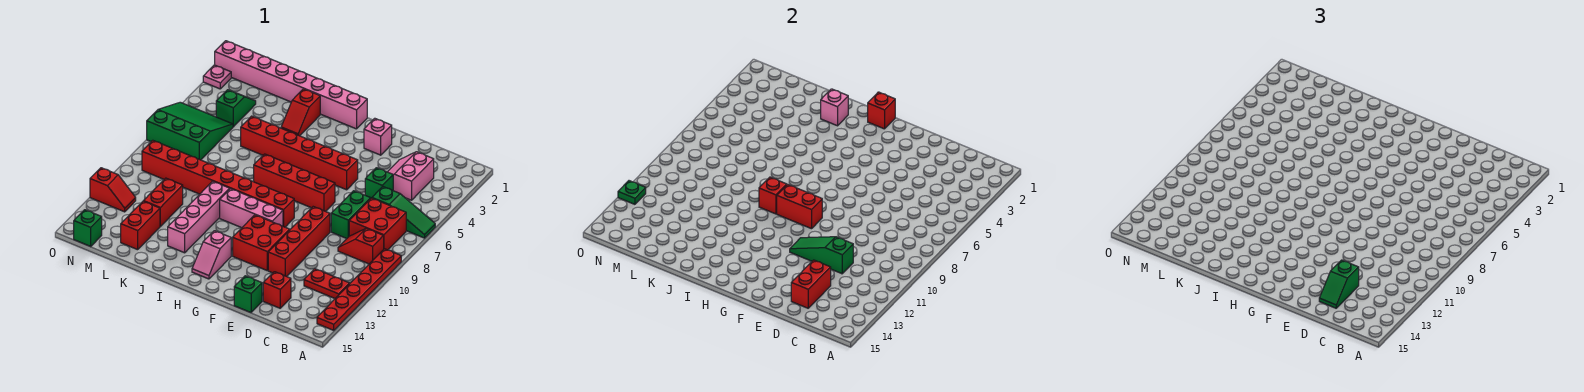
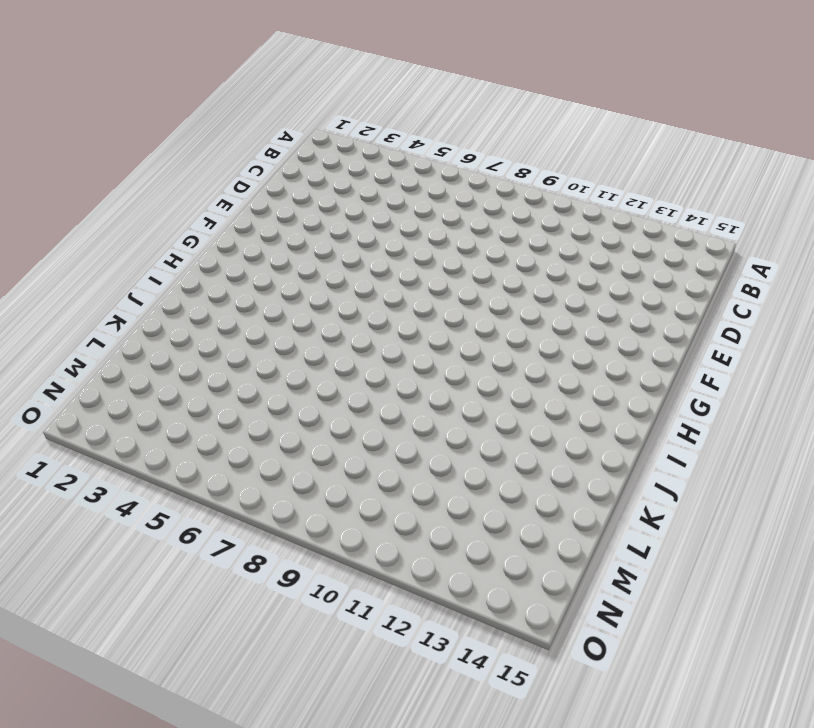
none -> green 1x3 slope [372,187,435,238]
none -> red 1x6 plate [317,249,401,330]
none -> red 2x2 brick [349,198,406,250]
none -> red 1x2 slope [338,228,384,264]

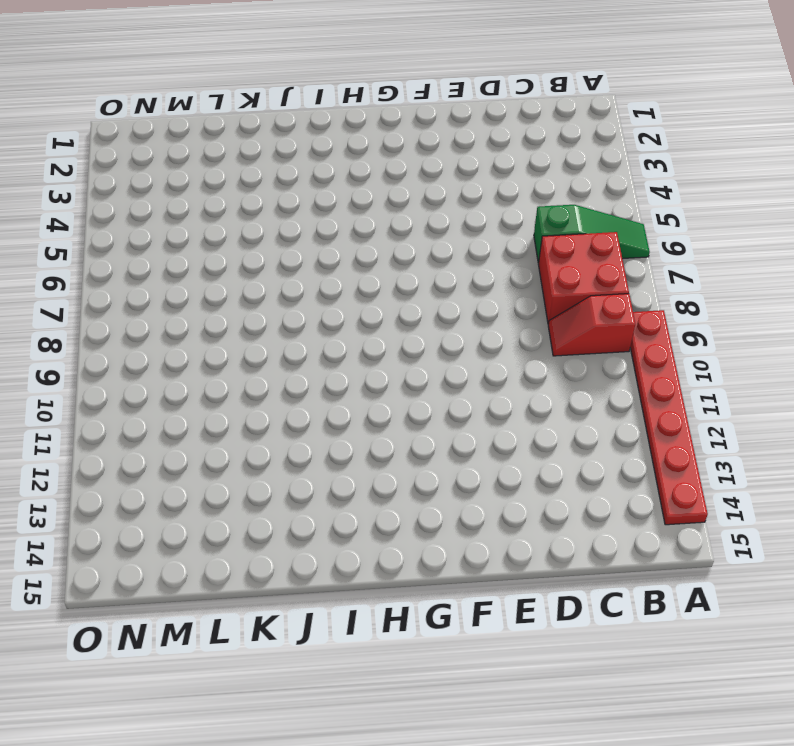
none -> red 1x2 plate [304,269,349,298]
none -> pink 2x2 slope [388,152,434,200]
none -> green 1x1 brick [365,168,393,198]
none -> green 1x2 brick [331,191,371,239]

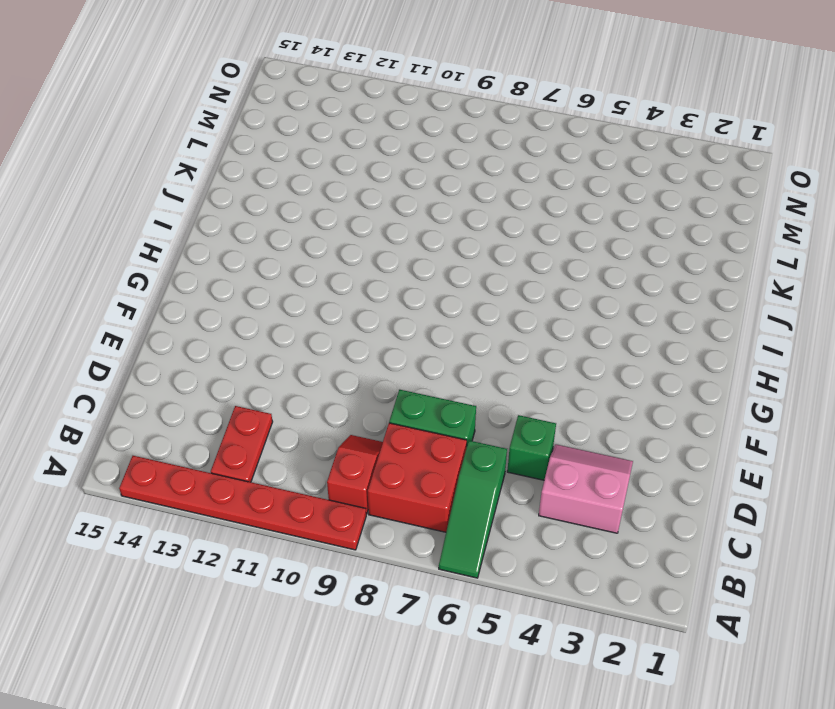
none -> red 1x1 brick [263,272,291,308]
none -> red 1x4 brick [268,207,330,277]
none -> green 1x1 brick [234,276,262,312]
none -> pink 1x1 brick [364,118,392,155]

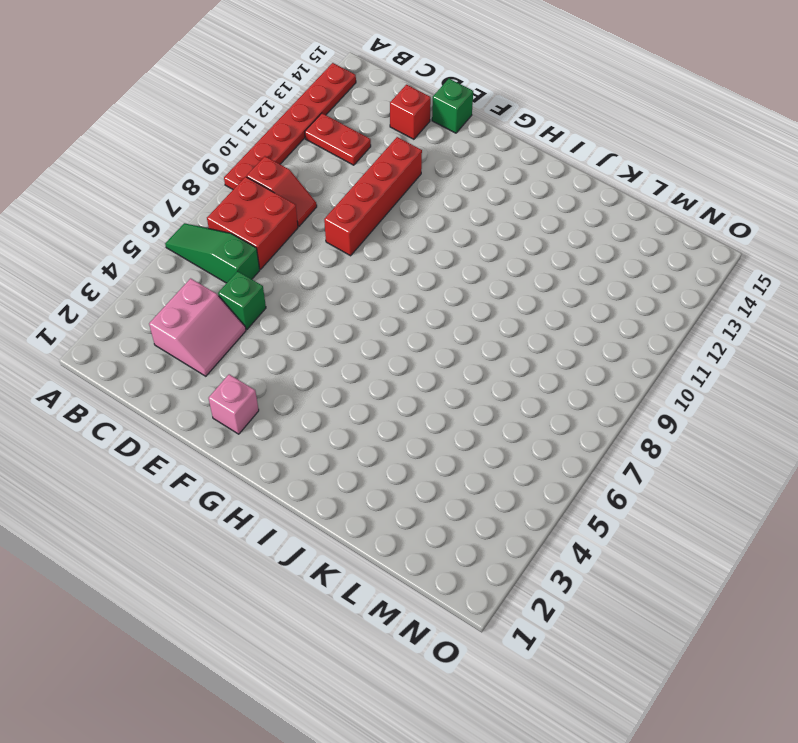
none -> green 1x2 brick [331,191,371,239]
none -> red 1x6 brick [241,116,358,190]
none -> red 1x4 brick [254,154,335,212]
none -> red 2x2 brick [233,215,290,270]

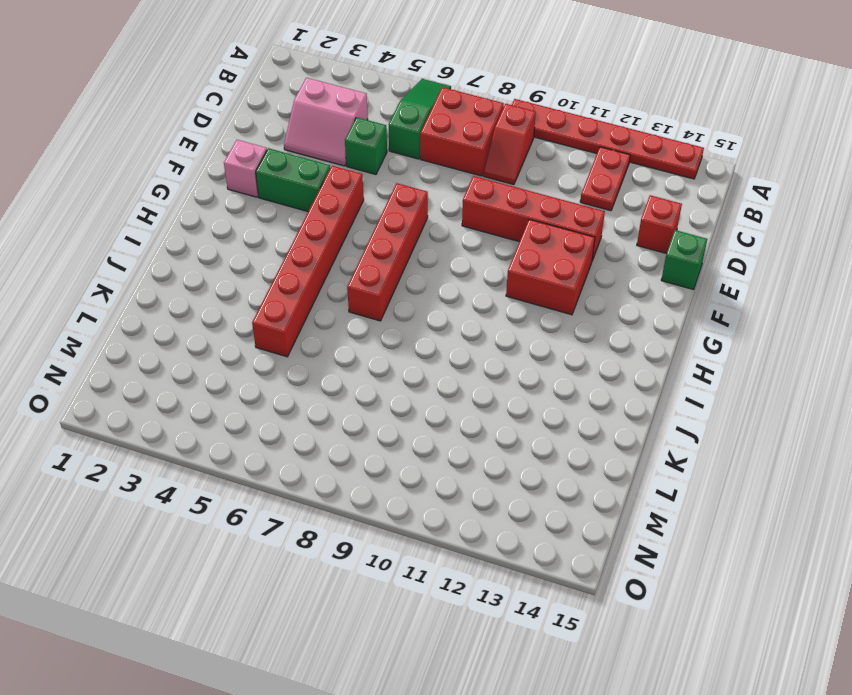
green 1x2 brick [256,148,330,211] -> green 1x2 brick moved to [331,191,371,239]
none -> red 1x8 brick [142,140,294,227]
none -> pink 1x3 brick [220,189,283,228]
none -> pink 1x8 brick [215,41,367,129]
none -> pink 1x2 slope [192,231,231,279]

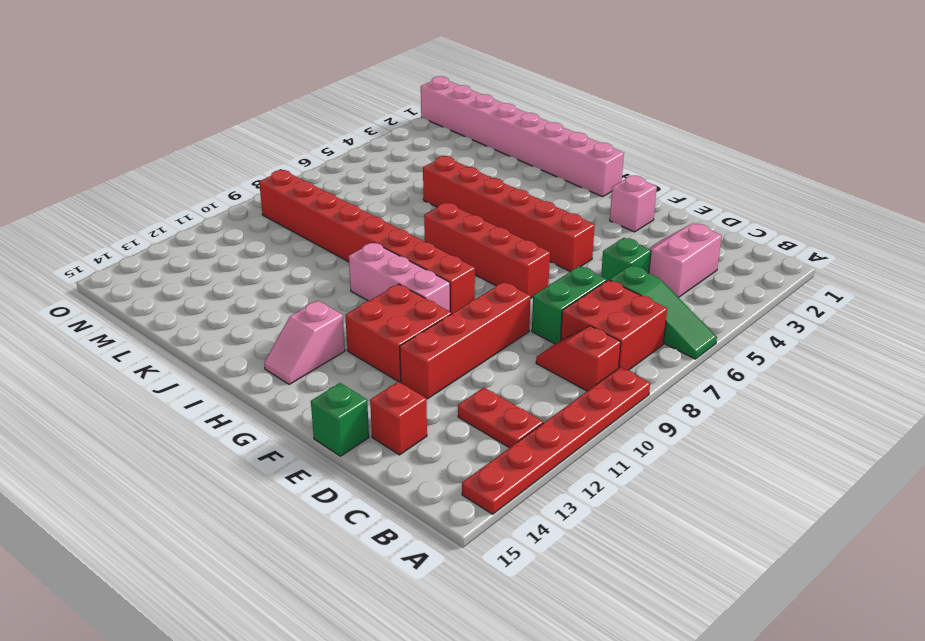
none -> red 1x2 slope [281,89,320,136]
none -> pink 1x4 brick [168,181,230,253]
none -> red 1x2 brick [144,178,183,226]
none -> red 1x2 brick [121,201,160,250]

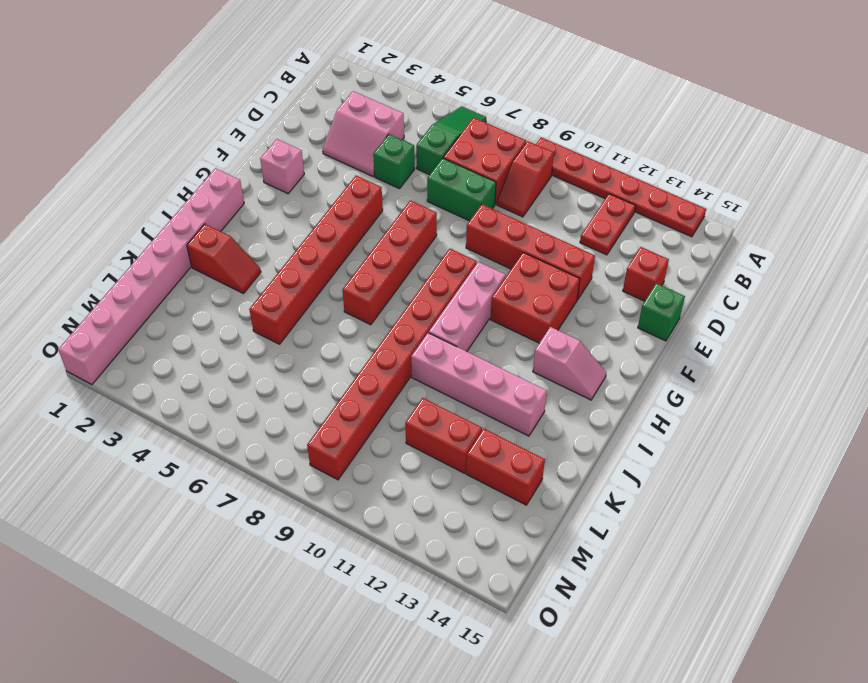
none -> green 1x2 slope [216,90,256,127]
none -> green 3x3 slope [147,102,233,160]
none -> red 1x2 slope [90,168,136,212]
none -> green 1x1 brick [74,210,102,247]

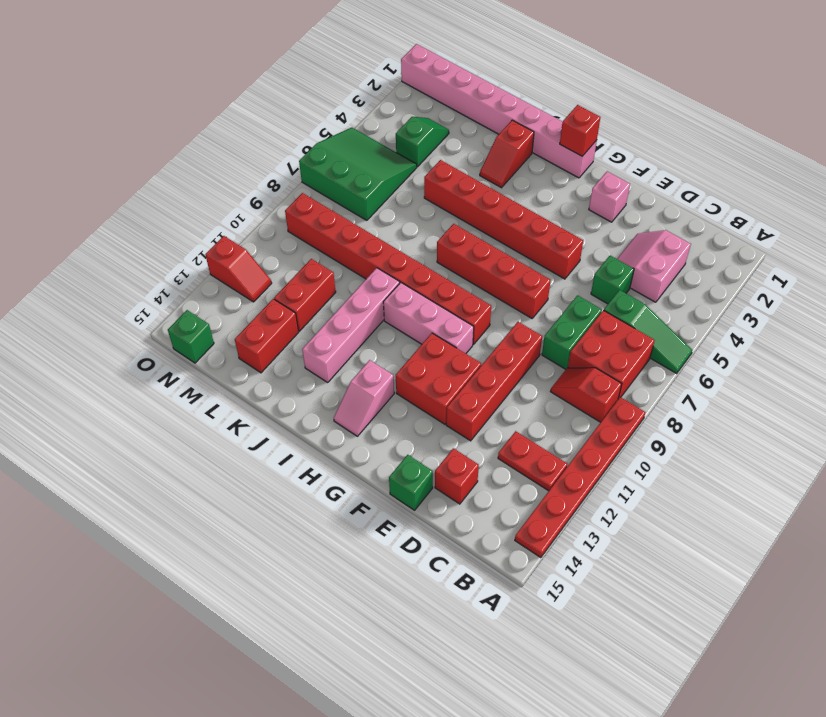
none -> pink 1x1 plate [203,65,231,89]
none -> green 1x3 slope [790,237,853,274]
none -> red 1x2 brick [791,260,831,308]
none -> red 1x2 brick [777,184,822,229]

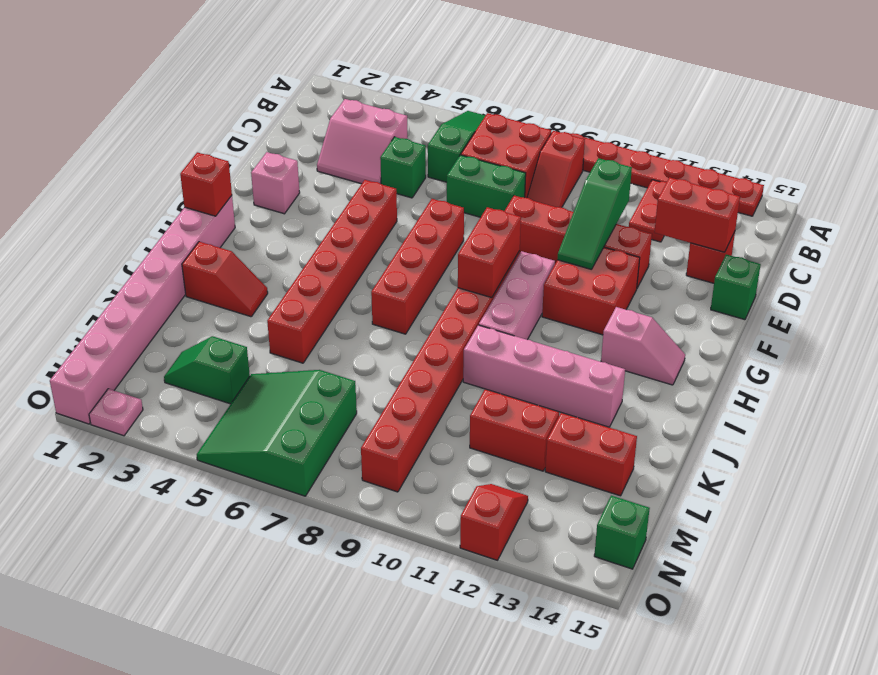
none -> red 1x1 brick [759,177,787,214]
none -> pink 1x1 brick [821,89,848,126]
none -> green 1x1 plate [618,181,646,204]
none -> green 1x2 slope [1319,260,1359,308]

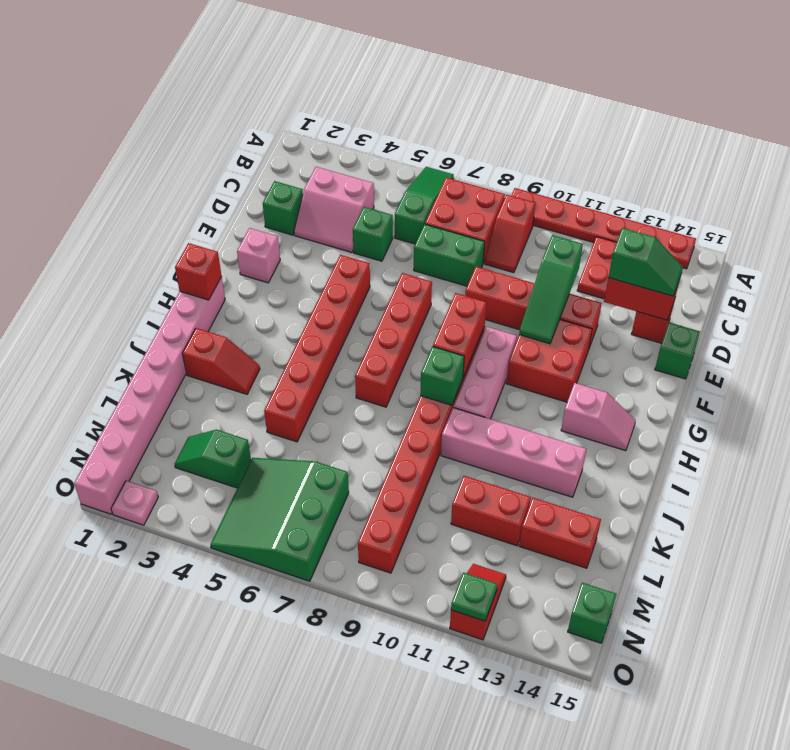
green 1x1 brick [263,181,303,235] -> none
green 1x1 brick [420,347,464,405] -> red 1x1 brick [759,177,787,214]
none -> pink 1x1 brick [821,89,848,126]

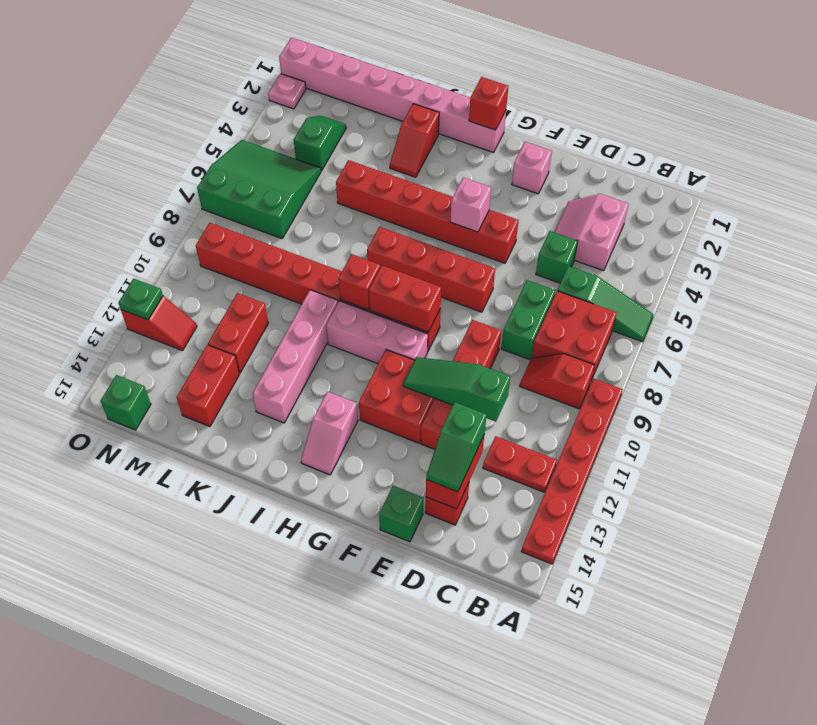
pink 1x1 brick [450,177,491,232] -> pink 1x1 brick moved to [821,89,848,126]

